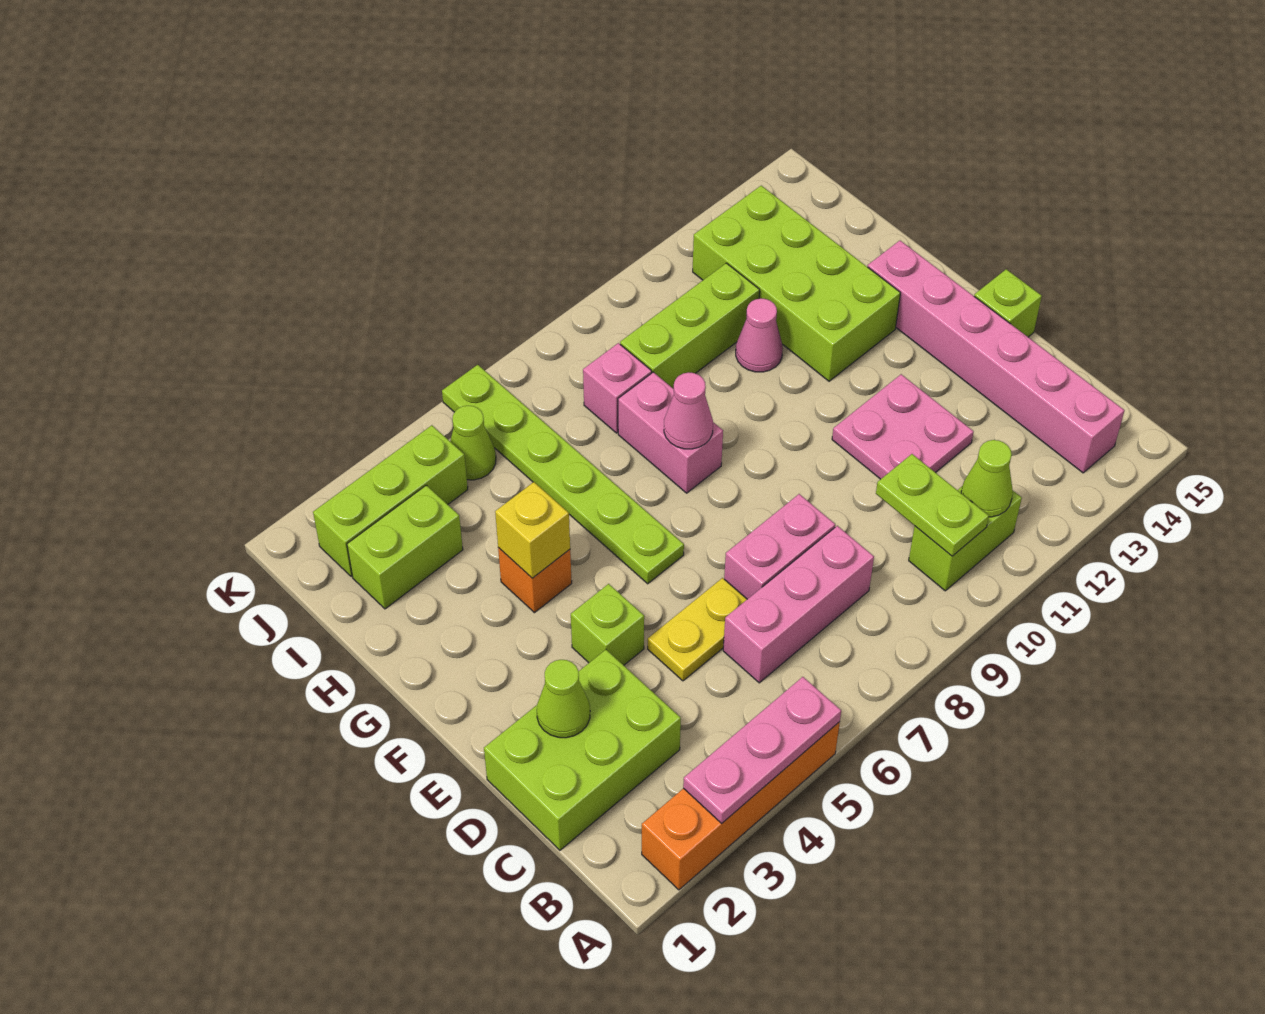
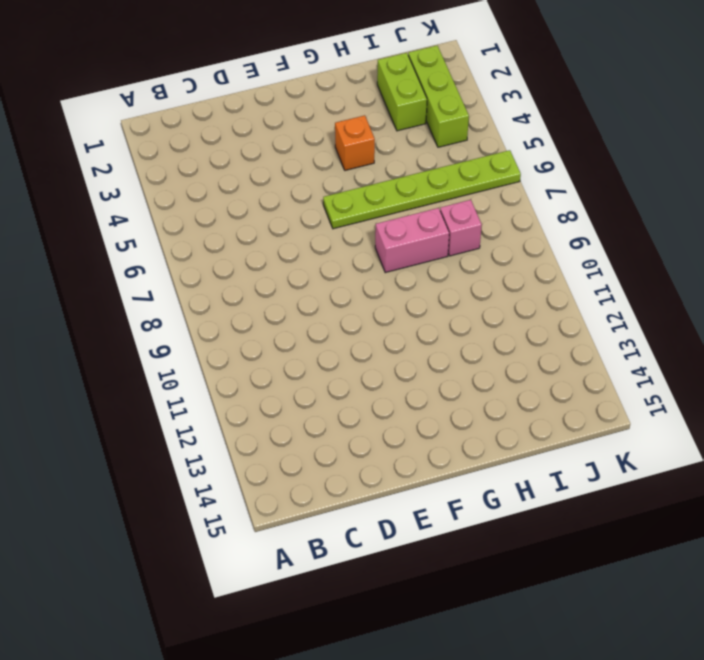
none -> orange 1x4 brick [642,722,840,890]
none -> lime 1x2 brick [909,487,1022,591]
none -> pink 1x6 brick [868,241,1124,473]

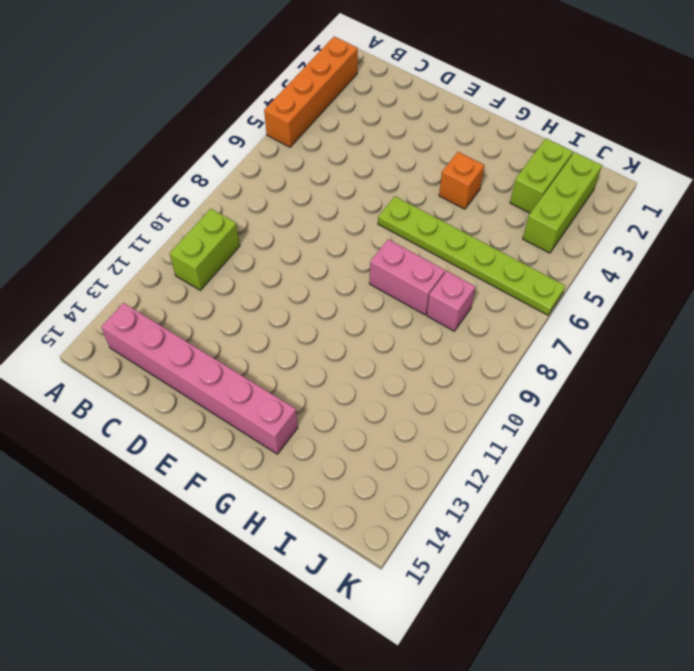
none -> lime 2x3 brick [484,650,681,850]
none -> pink 1x3 brick [723,526,874,683]
none -> yellow 1x2 plate [648,578,747,681]

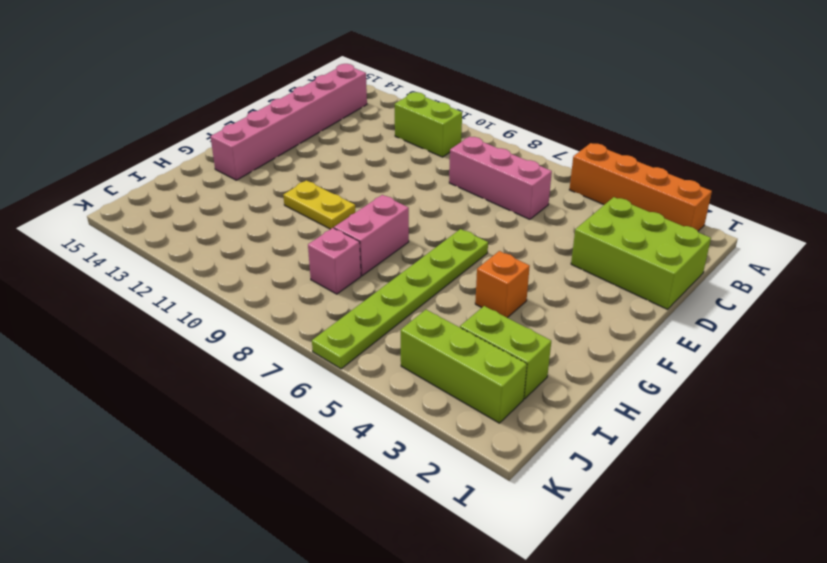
yellow 1x2 plate [283,180,355,229] -> yellow 1x2 plate moved to [648,578,747,681]
none -> pink 1x2 brick [724,494,835,599]
none -> pink 2x2 plate [832,374,974,479]
none -> lime 1x1 brick [571,584,644,665]

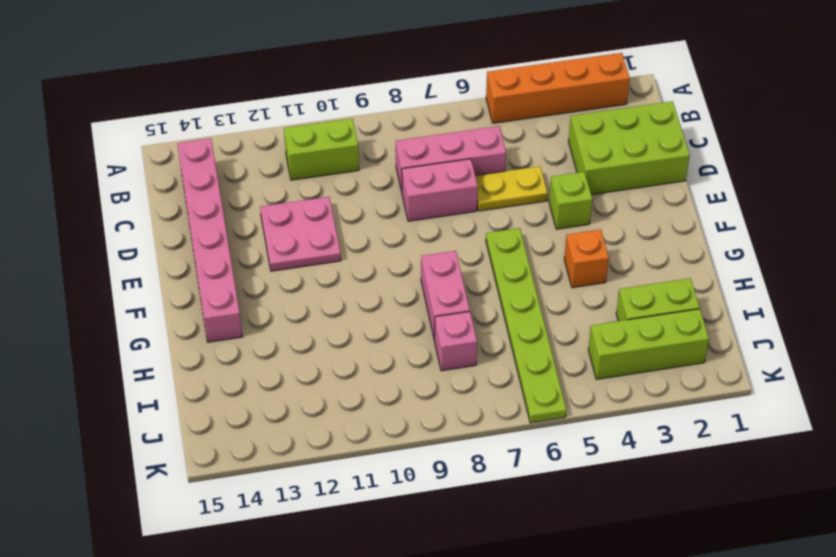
none -> lime 1x1 brick [974,269,1042,337]
none -> lime 2x4 brick [693,186,900,381]
none -> pink 1x1 cone [736,298,783,372]

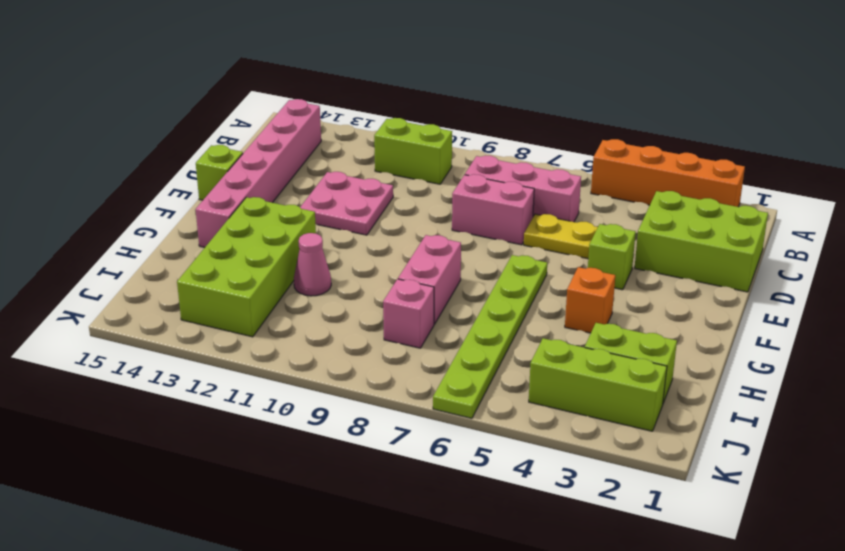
none -> lime 1x3 brick [620,263,760,389]
none -> lime 1x1 cone [450,406,496,480]
none -> pink 1x3 plate [683,677,841,823]

